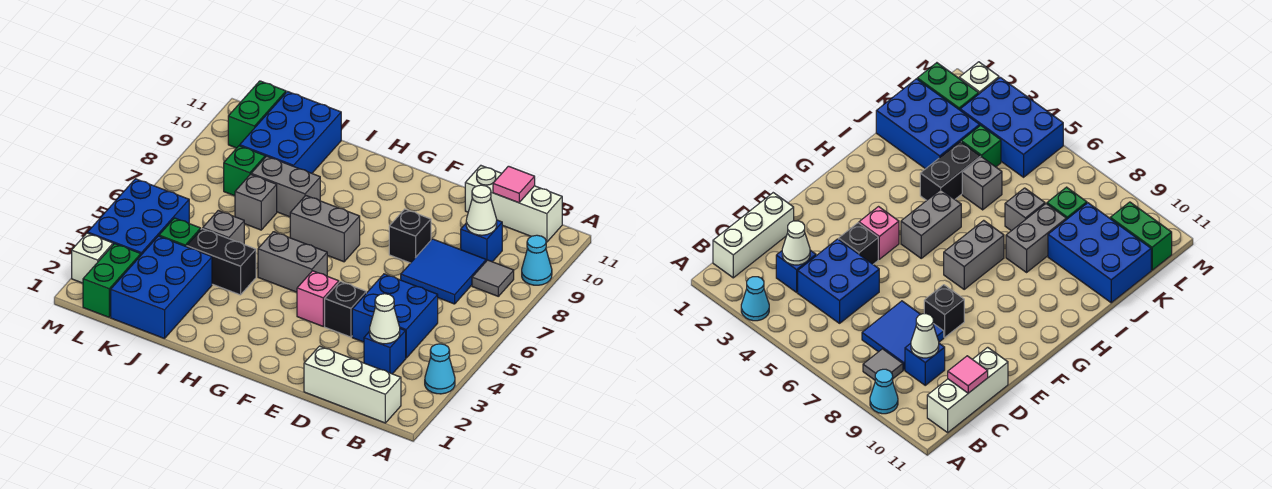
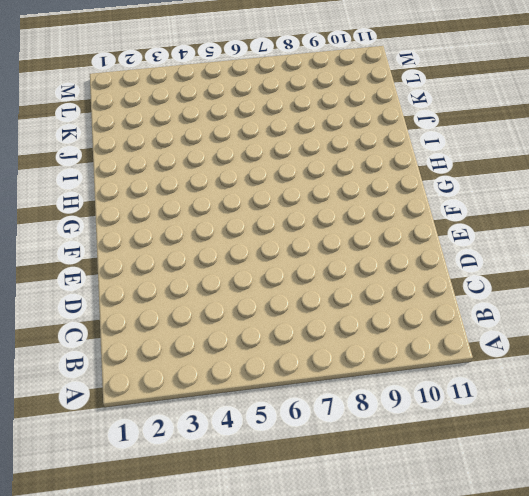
none -> cyan 1x1 cone [425,344,455,394]
none -> cyan 1x1 cone [522,235,552,285]
none -> white 1x3 brick [304,346,401,423]

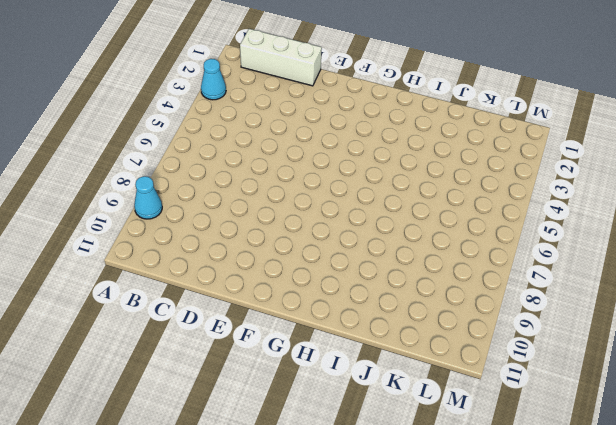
none -> grey 1x1 tile [472,260,514,296]
none -> white 1x3 brick [465,166,562,242]
none -> blue 1x1 brick [364,329,406,374]

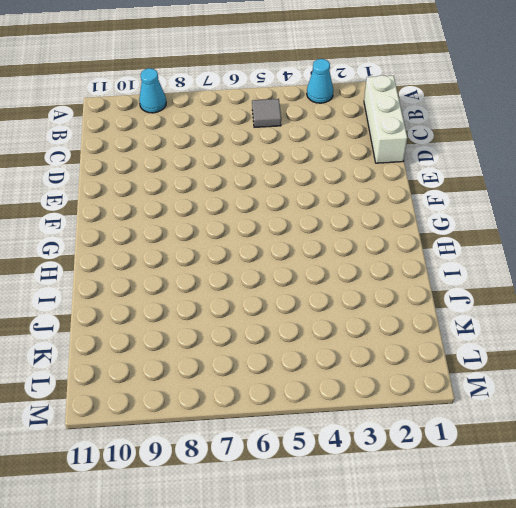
grey 1x1 tile [252,99,281,127] -> grey 1x1 tile moved to [472,260,514,296]
none -> white 1x3 brick [465,166,562,242]
none -> blue 1x1 brick [364,329,406,374]
none -> blue 2x2 brick [352,274,438,358]

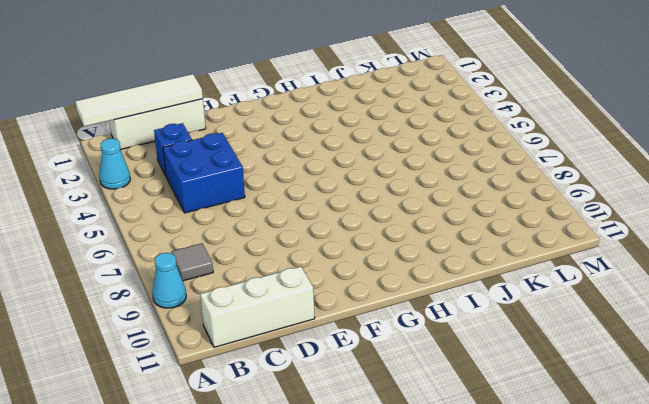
white 1x4 tile [75,74,203,127] -> none
none -> blue 2x2 tile [401,239,486,304]
none -> blue 1x1 brick [461,220,502,262]
none -> black 1x1 brick [325,281,366,337]

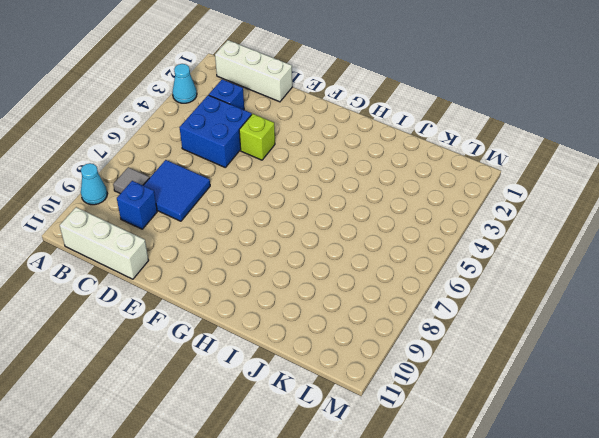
lime 1x1 brick [239,114,275,160] -> black 1x1 brick [325,281,366,337]
none -> black 1x1 brick [389,209,431,263]
none -> pink 1x1 brick [297,271,339,326]
none -> grey 1x2 brick [258,232,327,292]

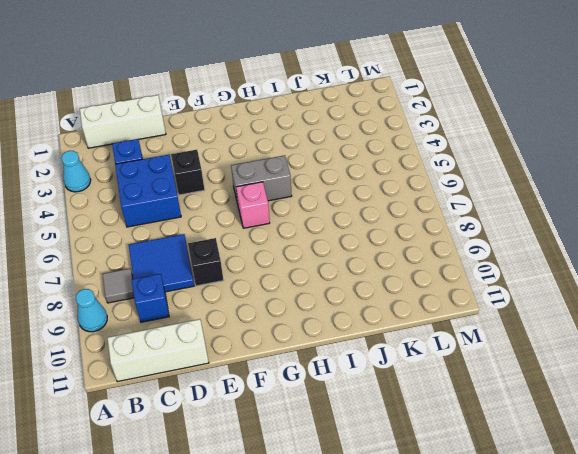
pink 1x1 brick [236,182,270,228] -> pink 1x1 brick moved to [297,271,339,326]
none -> grey 1x2 brick [290,196,360,262]
none -> black 1x2 brick [187,229,256,295]
none -> grey 1x2 brick [251,156,320,217]

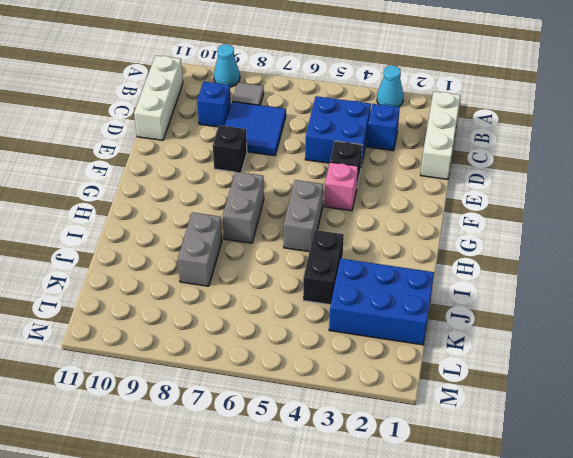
none -> grey 1x1 brick [203,211,244,244]
none -> grey 1x1 brick [235,174,277,230]
none -> blue 2x3 brick [240,92,341,173]

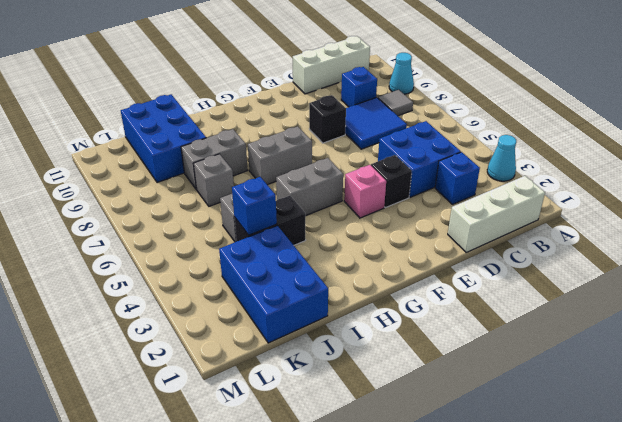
blue 1x1 brick [232,177,277,235] -> none
none -> green 1x1 brick [159,218,201,247]
none -> green 1x1 brick [224,146,265,196]
none -> green 1x2 brick [83,244,141,317]

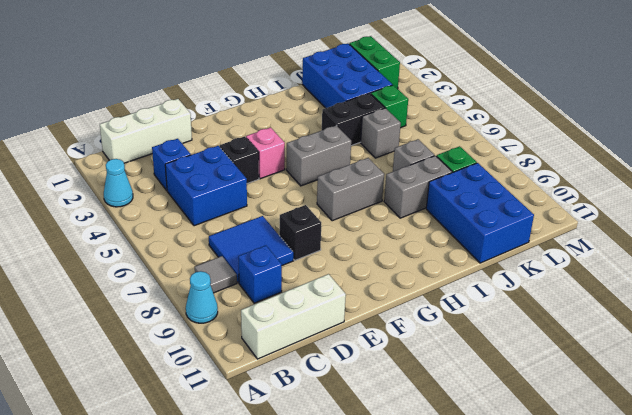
none -> blue 2x3 brick [88,179,189,255]
none -> green 1x2 brick [228,81,286,148]
none -> white 1x1 brick [72,233,113,283]

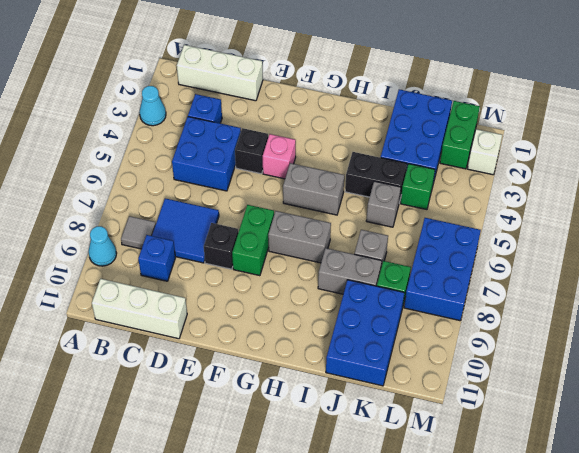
green 1x2 brick [232,205,274,276] -> green 1x2 brick moved to [228,81,286,148]
blue 2x3 brick [404,218,481,321] -> blue 2x3 brick moved to [88,179,189,255]
none -> white 1x1 cone [370,294,400,344]
none -> white 1x1 cone [466,185,497,235]
none -> pink 1x1 tile [493,166,535,203]

